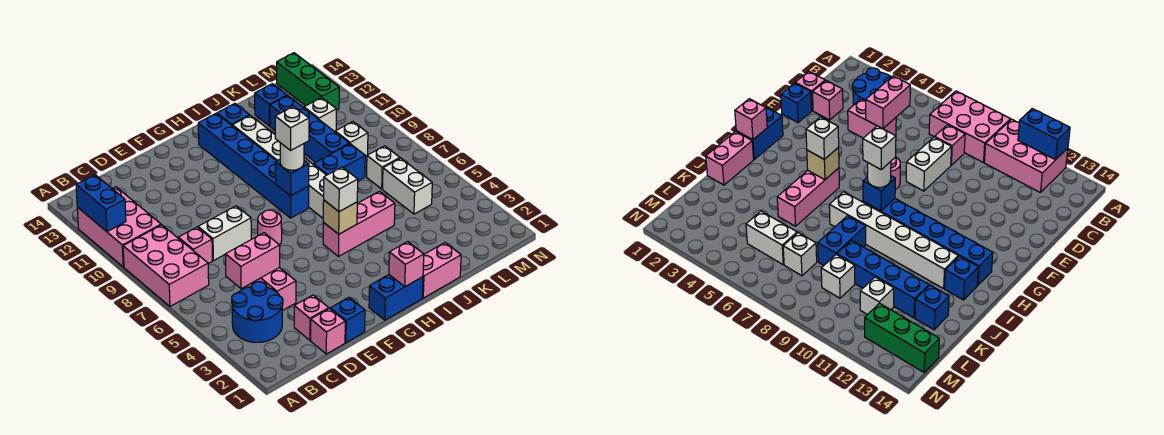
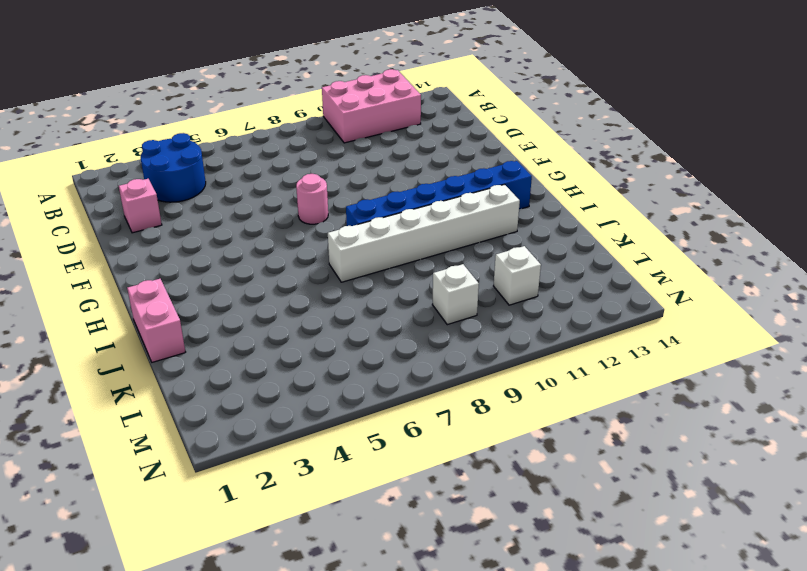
none -> pink 2x3 brick [123,225,209,306]
none -> pink 1x1 brick [178,227,212,264]
none -> pink 1x1 brick [311,309,345,354]
none -> pink 1x2 brick [246,268,296,311]

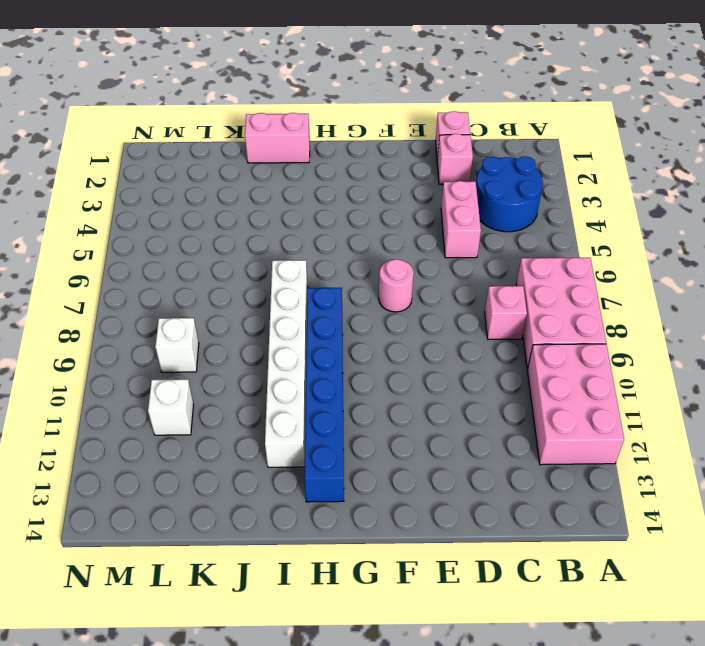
none -> white 1x2 brick [198,206,251,261]
none -> blue 1x1 brick [330,297,365,343]
none -> blue 1x2 brick [369,275,423,320]
none -> pink 1x3 brick [323,191,395,256]

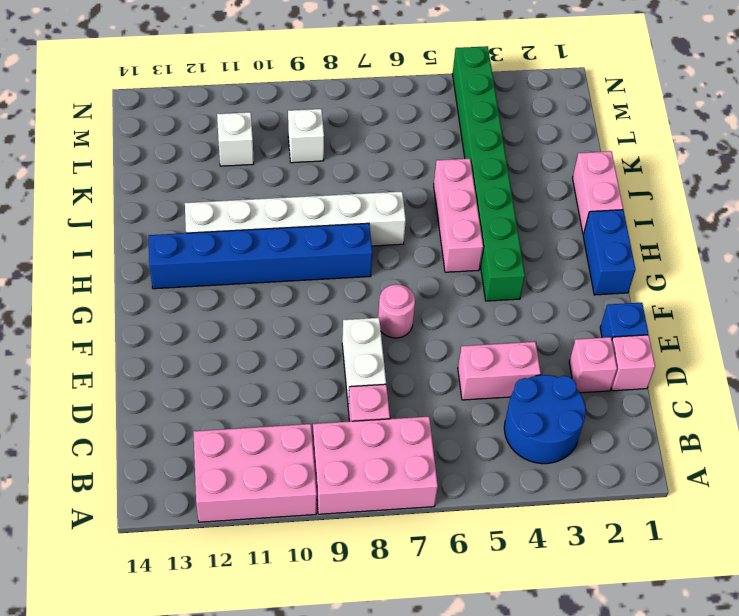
green 1x8 brick [453,46,525,301] -> none
none -> blue 1x1 brick [217,104,250,125]
none -> blue 1x2 brick [314,144,365,181]
none -> blue 1x4 brick [270,96,349,162]
none -> blue 1x1 brick [255,84,287,126]

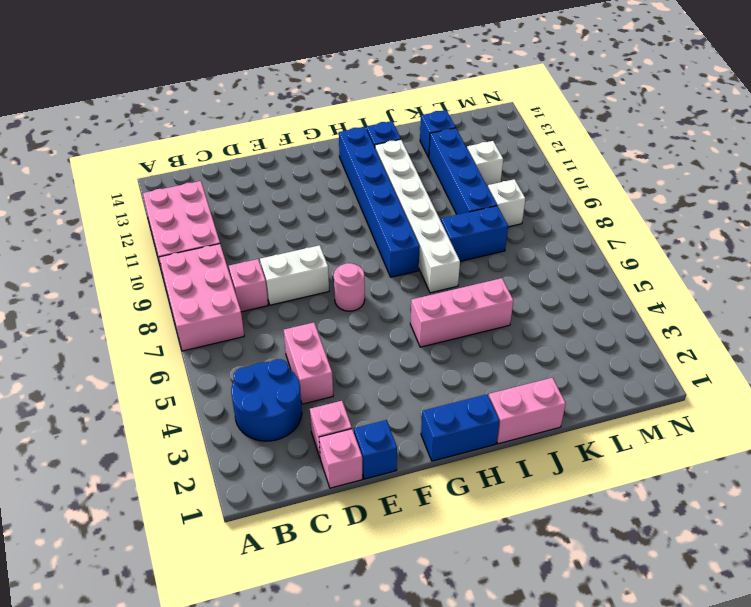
none -> white 1x2 brick [382,158,432,214]
none -> white 1x1 brick [367,146,400,189]
none -> green 1x3 brick [277,53,339,110]
none -> blue 1x2 brick [76,175,126,232]

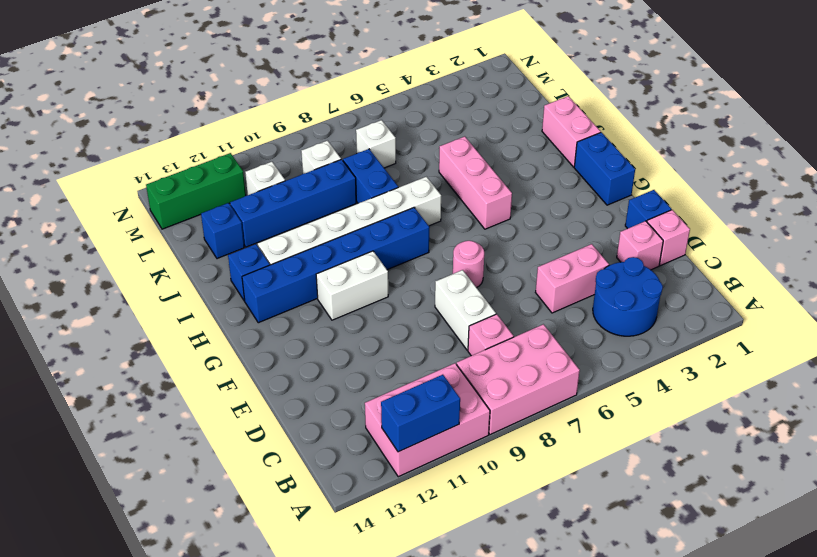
white 1x2 brick [316,251,388,320] -> white 1x2 brick moved to [382,158,432,214]
none -> pink 1x2 brick [225,233,280,289]
none -> pink 1x1 brick [389,242,424,287]
none -> tan 1x1 brick [323,200,357,234]
none -> blue 1x1 brick [275,160,309,196]

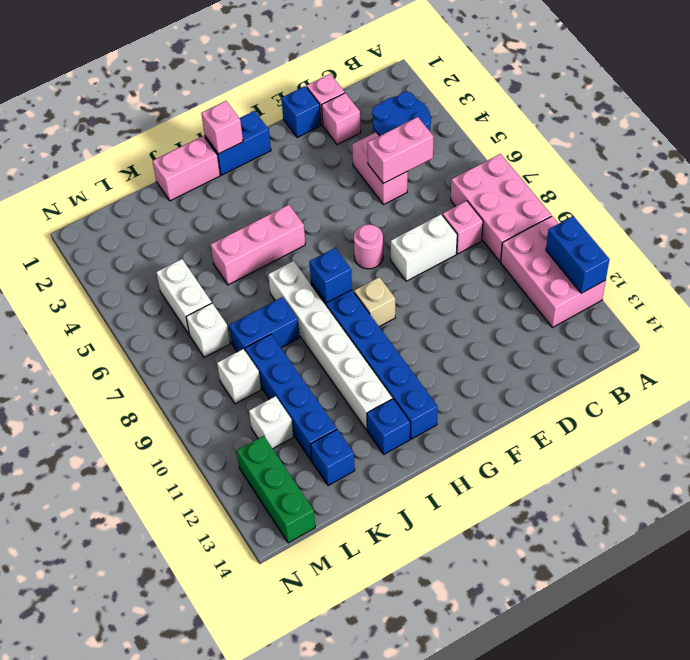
tan 1x1 brick [354,277,395,327] -> tan 1x1 brick moved to [323,200,357,234]
none -> white 1x1 brick [324,167,358,212]
none -> white 1x1 round brick [280,143,304,170]
none -> white 1x1 brick [275,106,309,150]

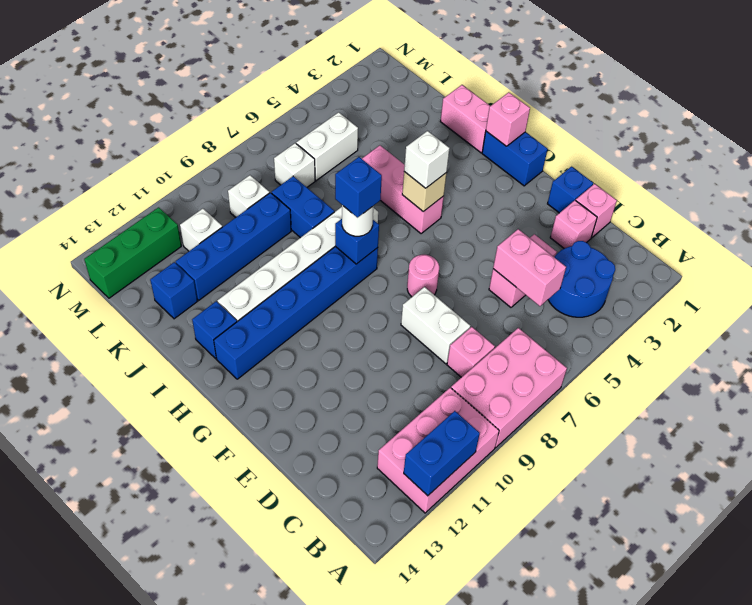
blue 1x1 brick [335,157,382,217] -> white 1x1 brick [275,106,309,150]

